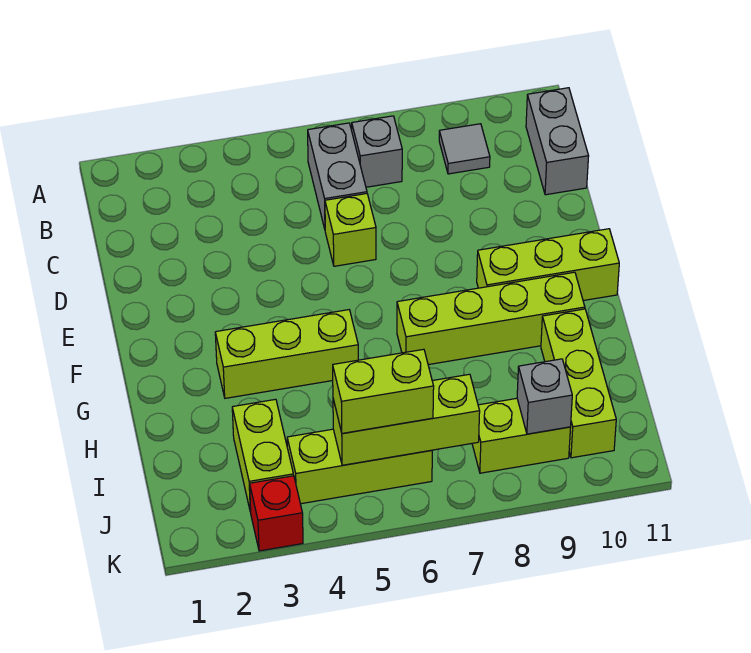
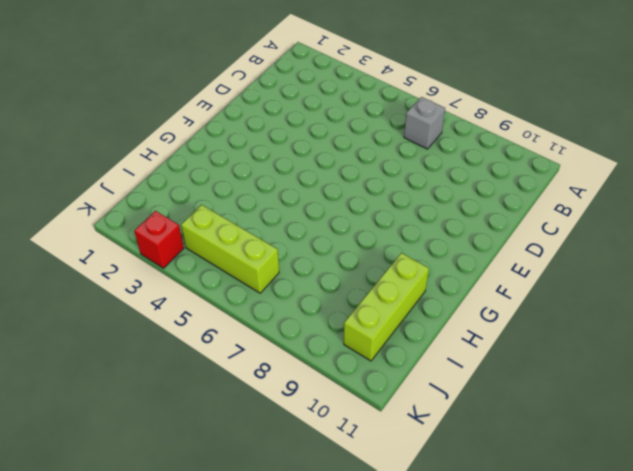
none -> grey 1x2 brick [308,123,367,229]
none -> grey 1x1 tile [439,124,490,174]
none -> grey 1x2 brick [526,88,589,195]

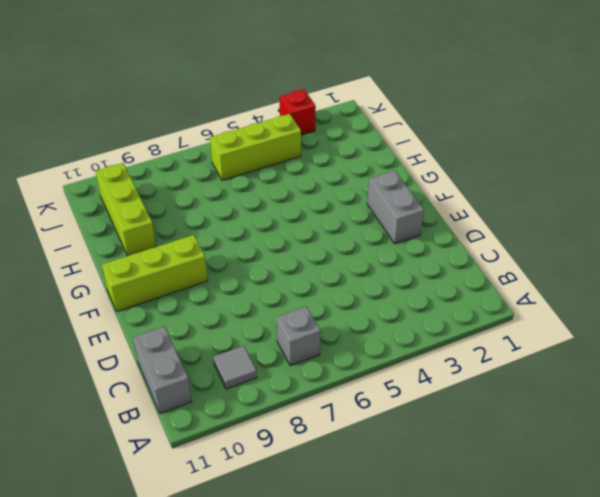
grey 1x2 brick [367,171,424,244] -> grey 1x2 brick moved to [308,123,367,229]
none -> lime 1x1 brick [325,194,376,266]
none -> lime 1x3 brick [215,310,358,398]
none -> lime 1x4 brick [397,272,585,365]

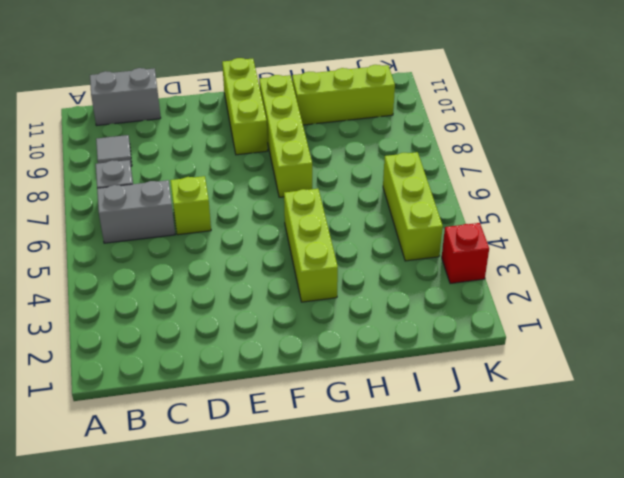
none -> lime 1x2 brick [232,399,294,512]
none -> lime 1x2 brick [472,398,571,473]
none -> lime 1x3 brick [333,374,480,465]

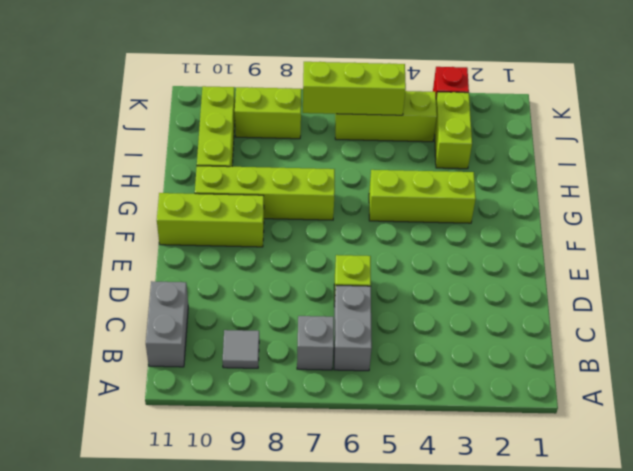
none -> grey 1x1 brick [517,359,572,434]
none -> lime 1x2 brick [333,349,434,433]

